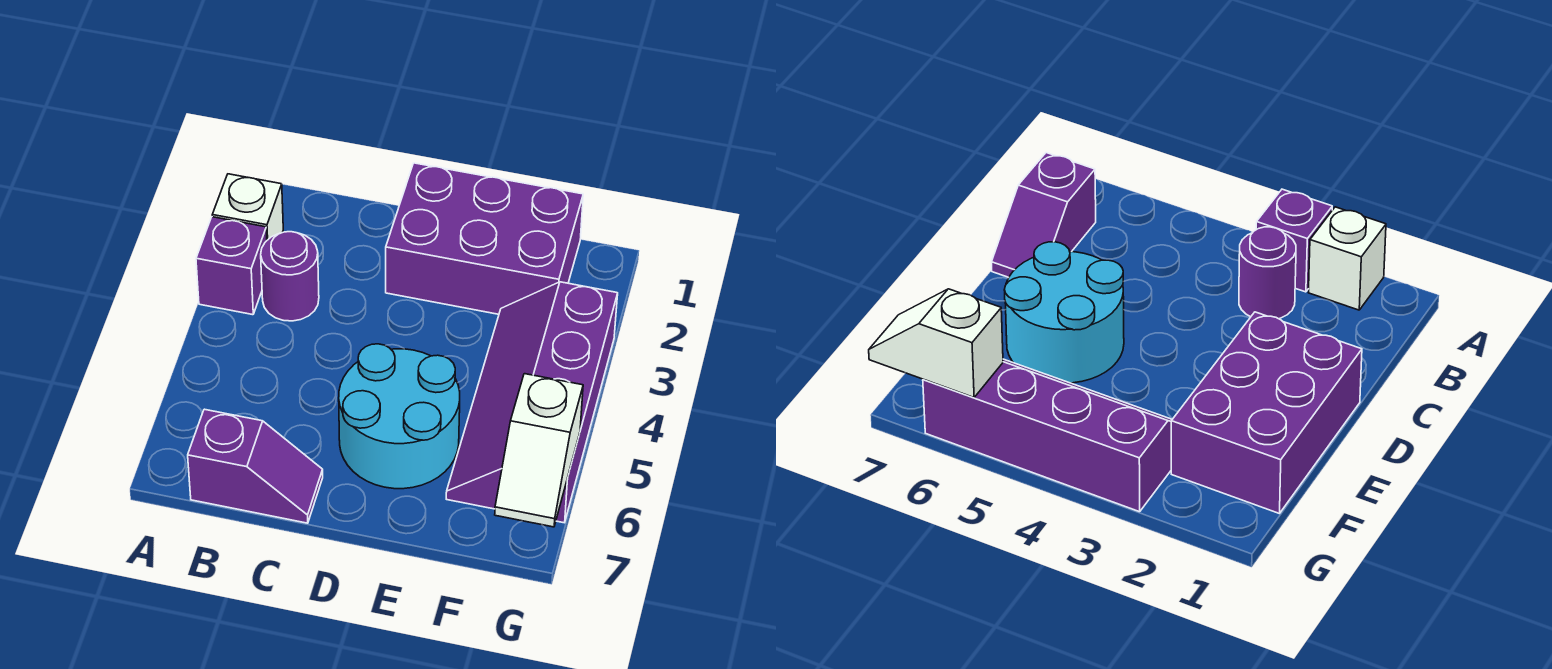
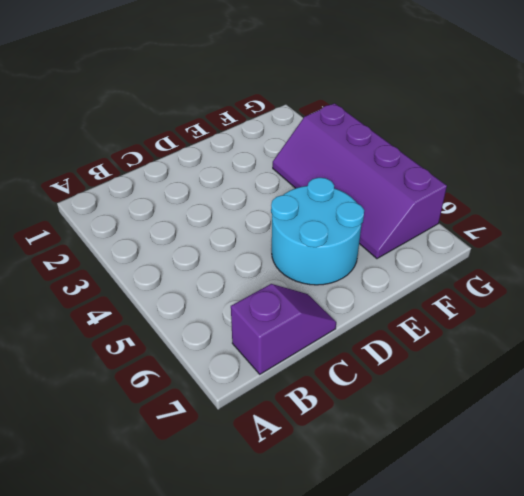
none -> white 1x1 brick [212,174,283,240]
none -> purple 1x1 brick [196,217,267,315]

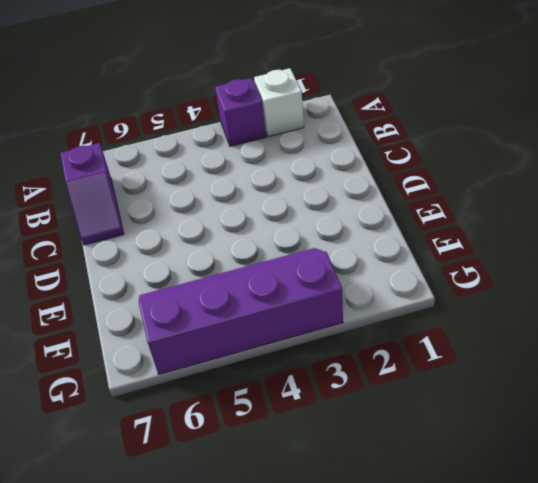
none -> purple 1x1 round brick [261,232,319,321]
none -> purple 2x3 brick [386,163,583,314]

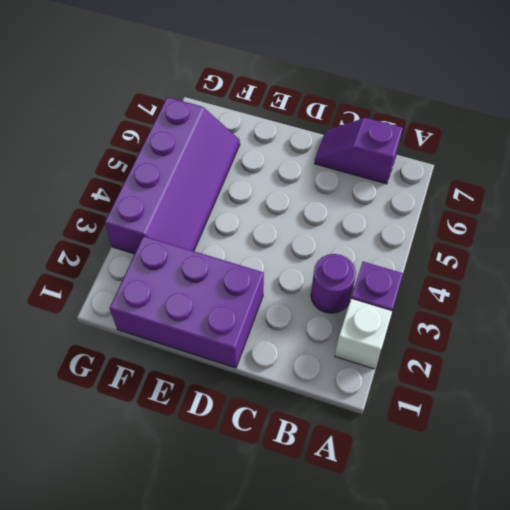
none -> cyan 2x2 round brick [339,344,460,489]
none -> white 1x2 slope [495,374,583,527]

